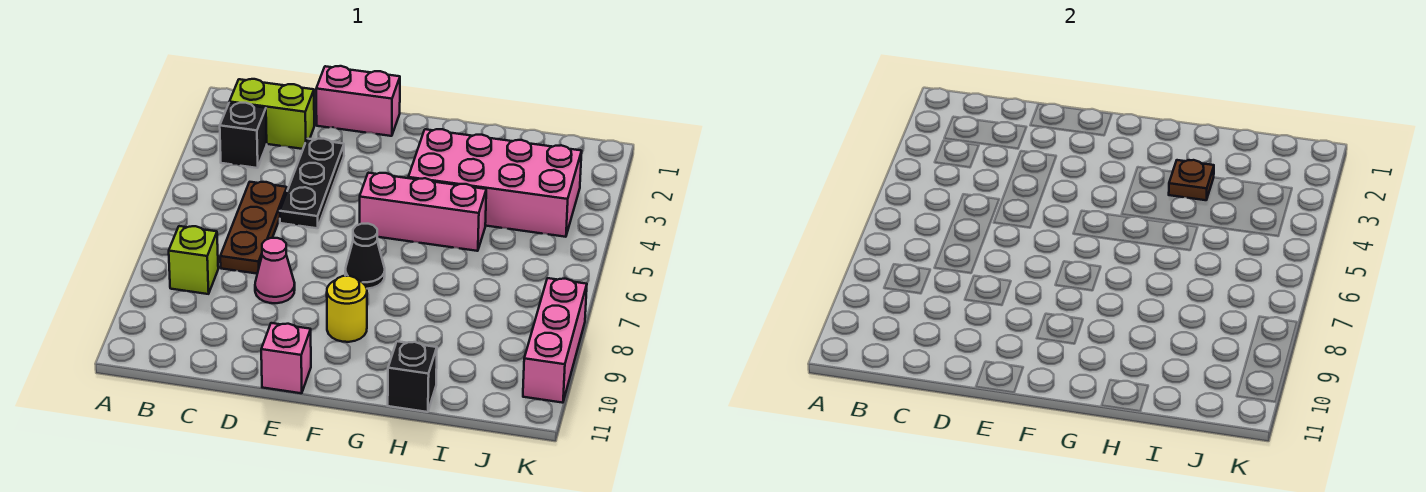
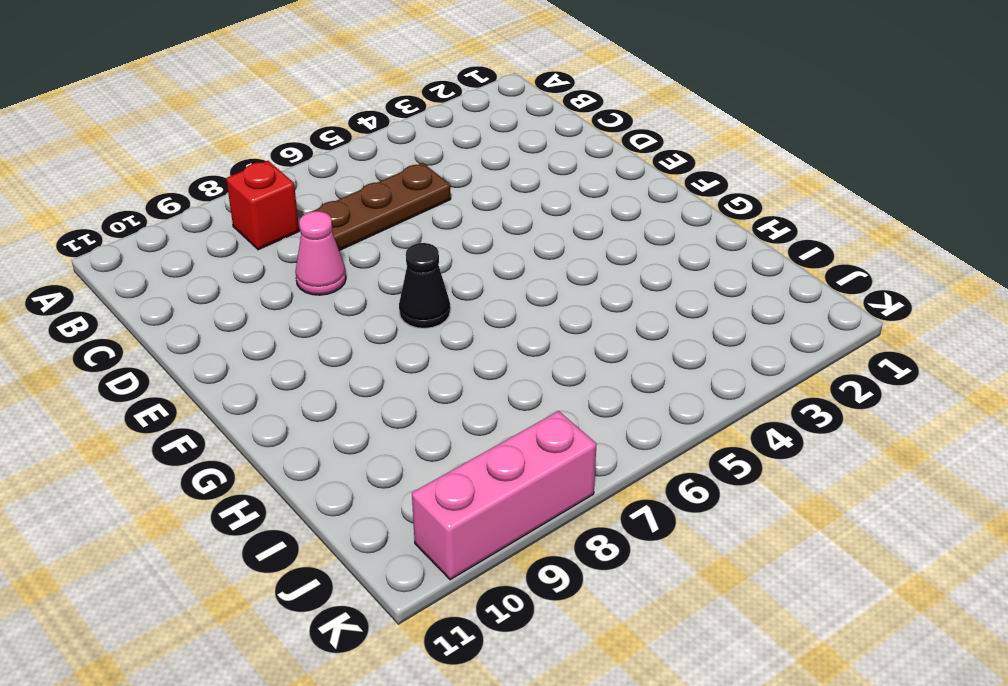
red 1x1 brick [226,161,299,250] -> lime 1x1 brick [169,226,218,294]
none -> lime 1x2 brick [229,79,314,149]
none -> black 1x1 brick [220,103,267,168]
none -> pink 1x2 brick [316,66,400,136]

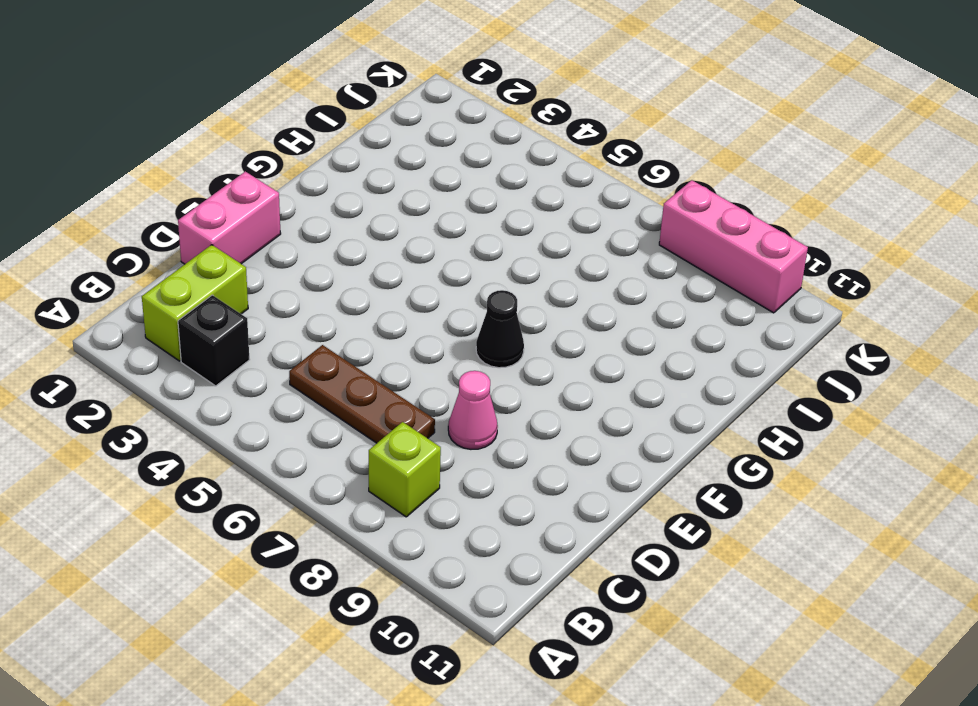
none -> black 1x3 plate [280,139,344,228]
none -> pink 1x1 brick [261,323,311,393]
none -> pink 1x3 brick [360,173,486,251]

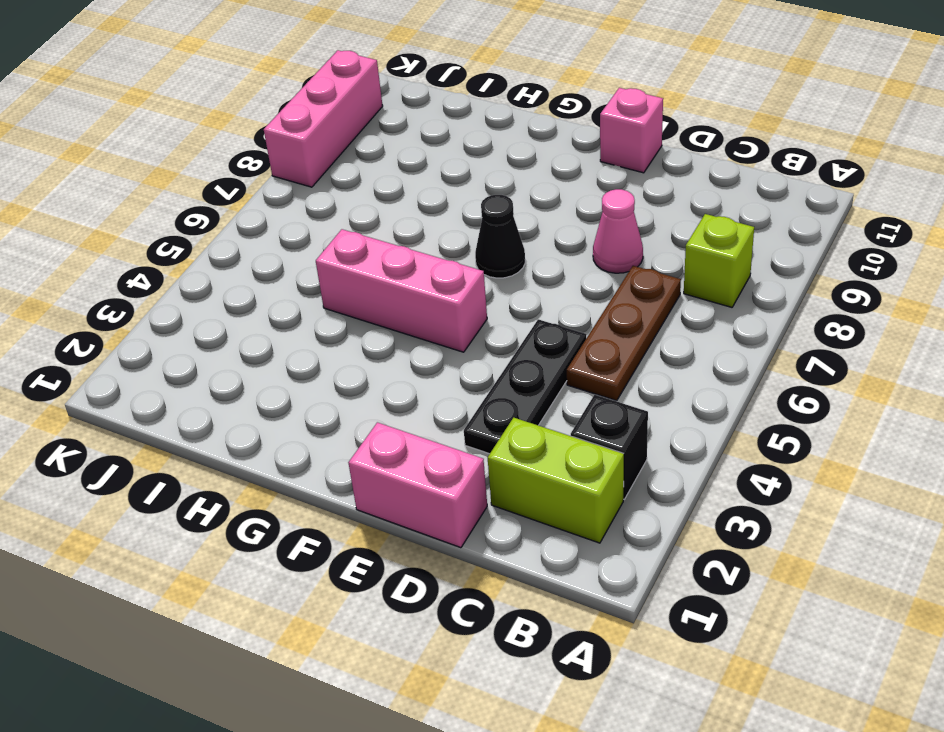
none -> yellow 1x1 round brick [327,276,367,342]
none -> pink 2x4 brick [408,129,582,237]
none -> black 1x1 brick [388,341,437,412]

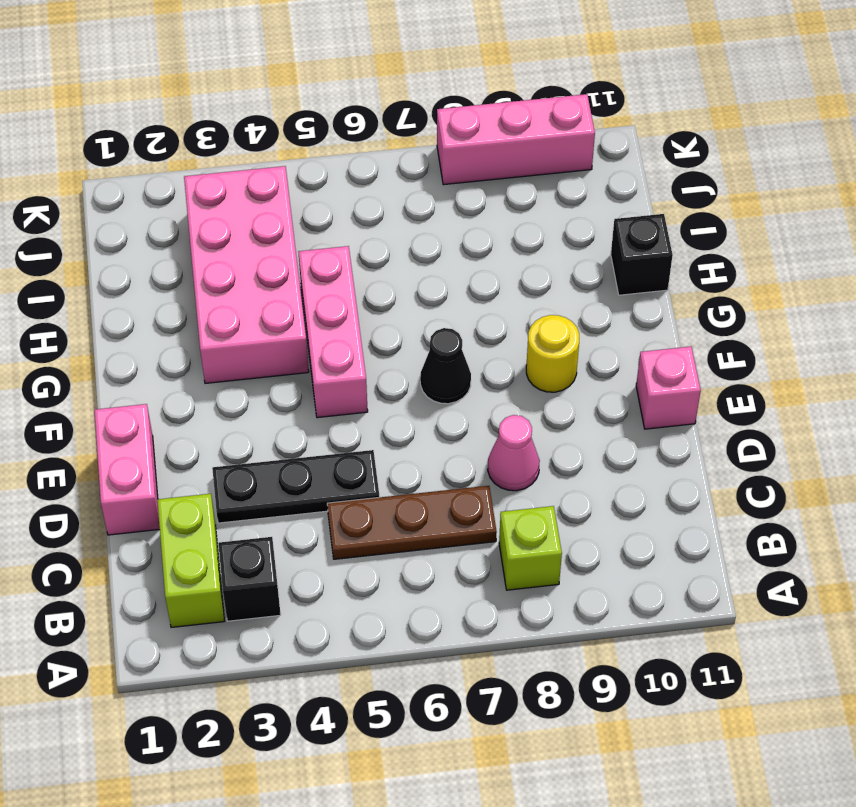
none -> brown 1x1 plate [1169,160,1214,200]

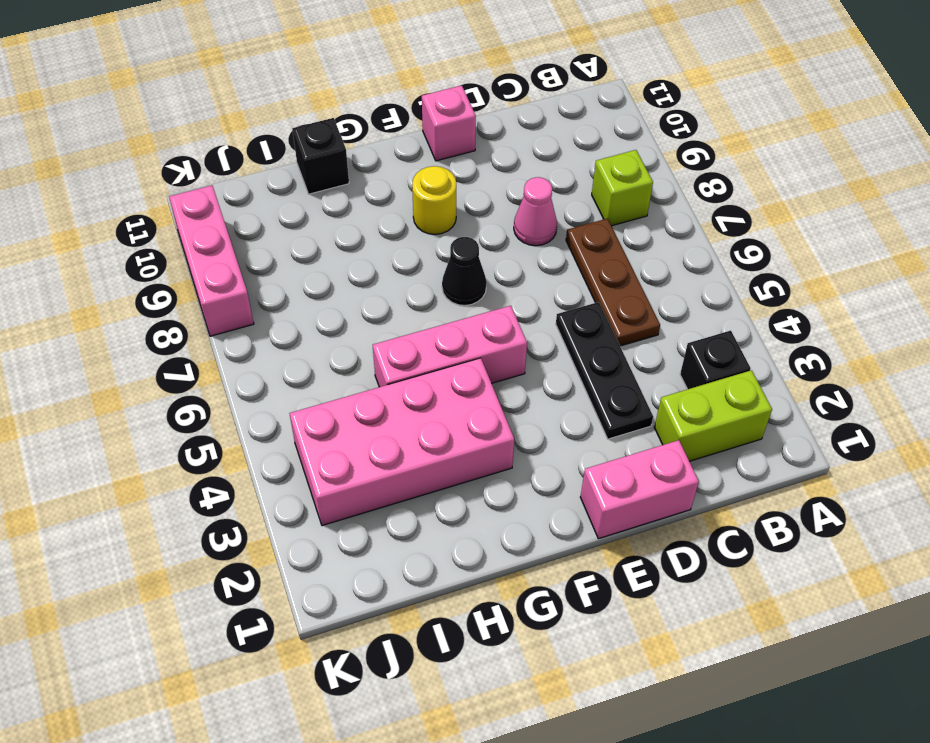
none -> brown 1x1 plate [1169,160,1214,200]

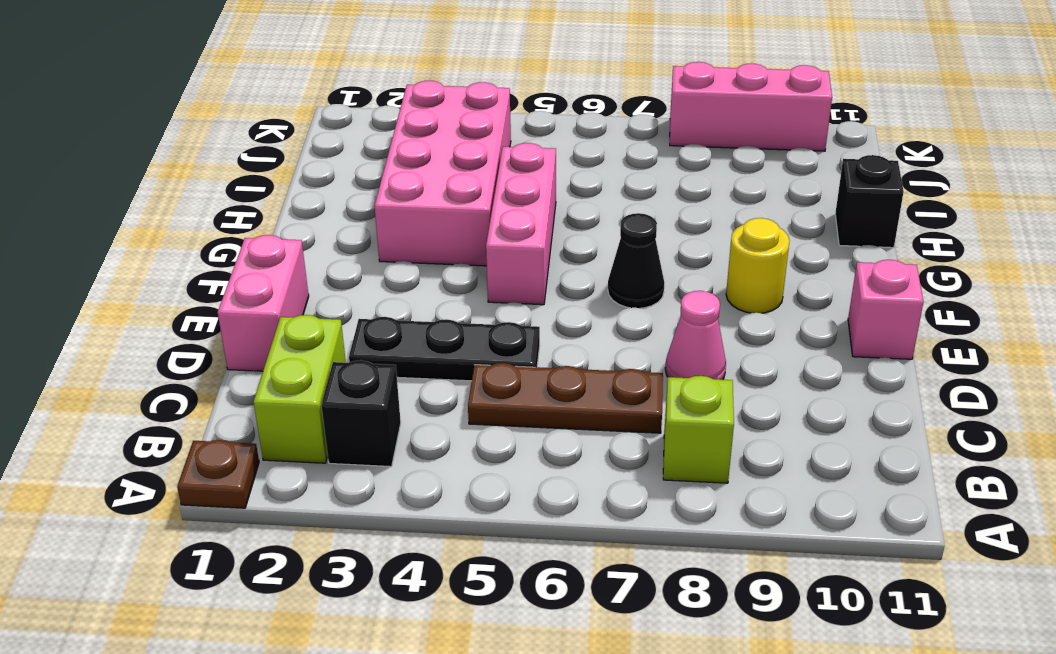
brown 1x1 plate [177,440,259,508] -> brown 1x1 plate moved to [1169,160,1214,200]

